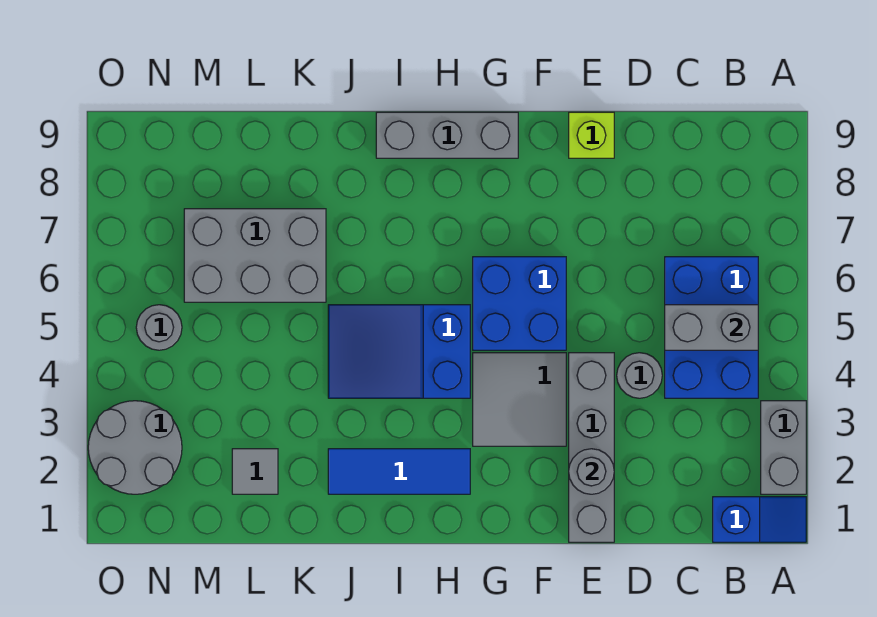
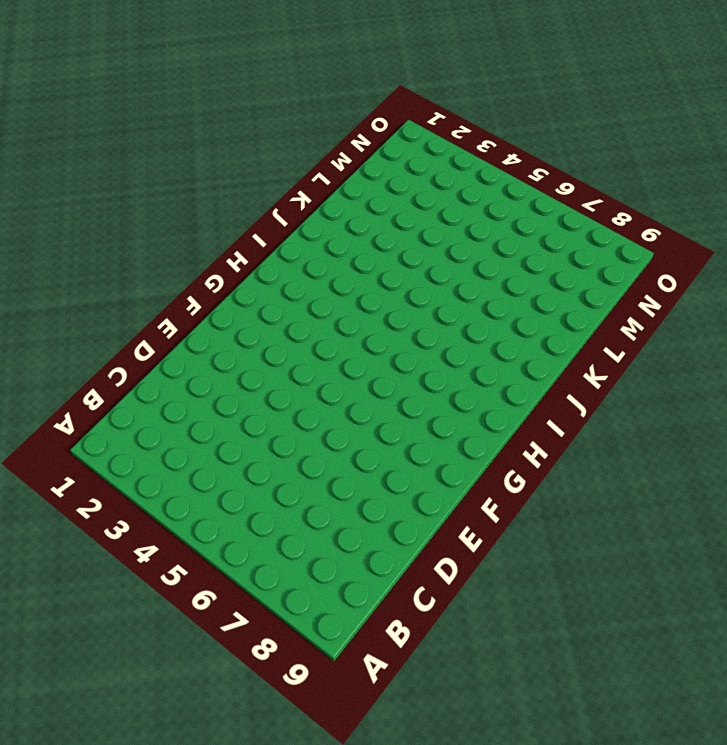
none -> blue 1x2 slope [713,497,806,542]
none -> grey 1x2 brick [761,401,806,494]
none -> blue 2x3 brick [665,257,758,398]

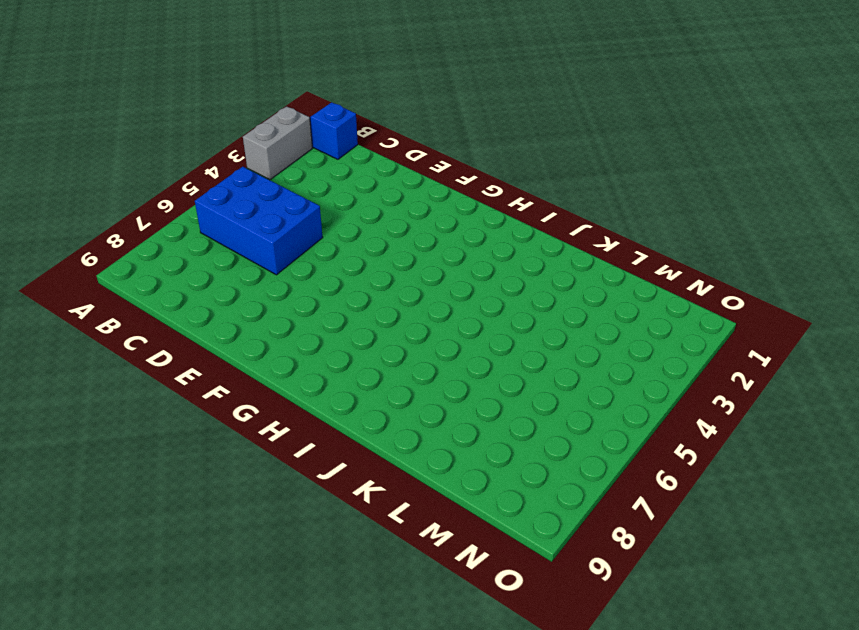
blue 2x3 brick [195,167,323,275] -> blue 2x3 brick turned to [665,257,758,398]
none -> grey 1x1 round brick [617,353,662,398]
none -> grey 1x4 brick [569,353,614,542]
none -> lime 1x1 brick [569,112,614,158]

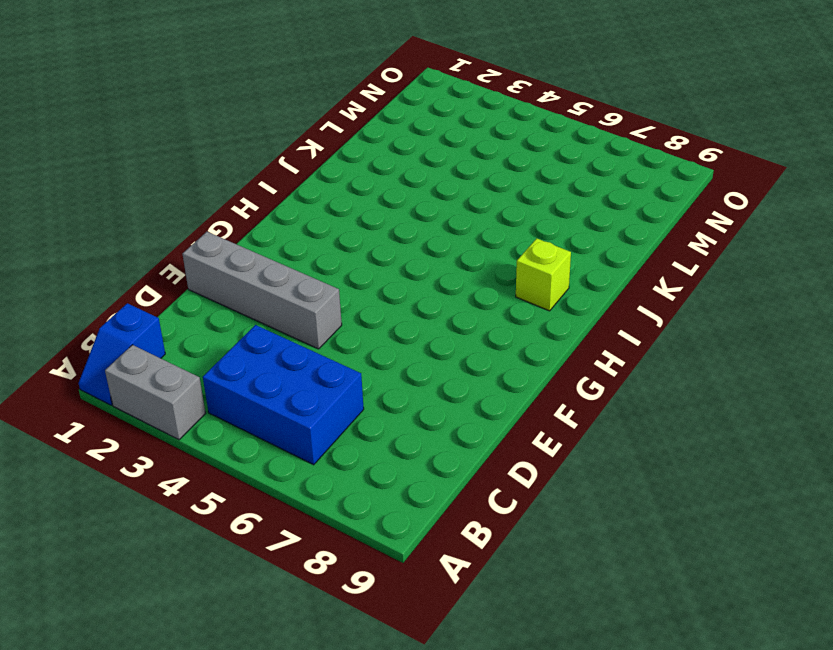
lime 1x1 brick [516,238,571,311] -> lime 1x1 brick moved to [569,112,614,158]
none -> grey 1x1 round brick [617,353,662,398]
none -> grey 2x2 tile [473,353,566,446]
none -> blue 2x2 brick [473,257,566,350]

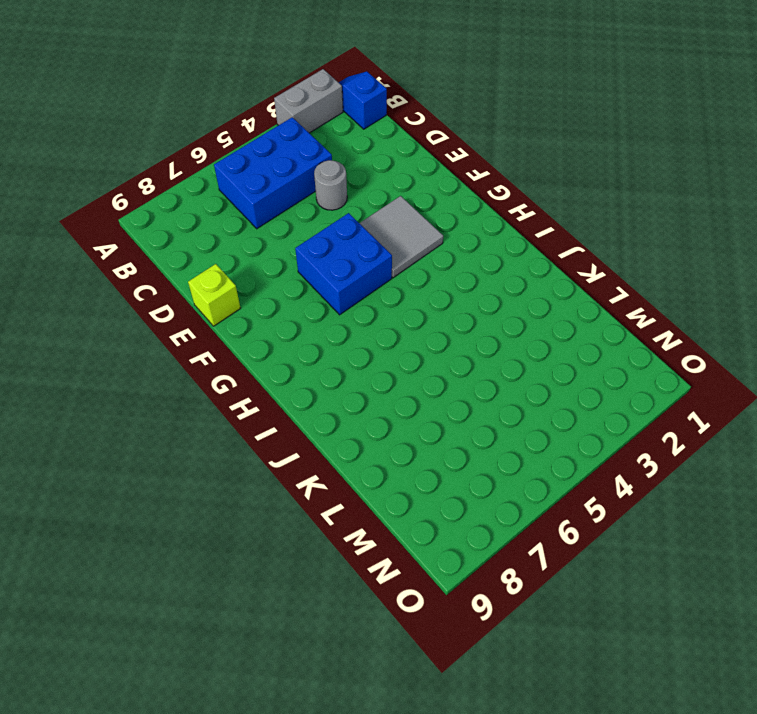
none -> grey 1x4 brick [569,353,614,542]
none -> grey 1x3 brick [376,112,518,158]
none -> blue 1x3 tile [328,449,470,494]

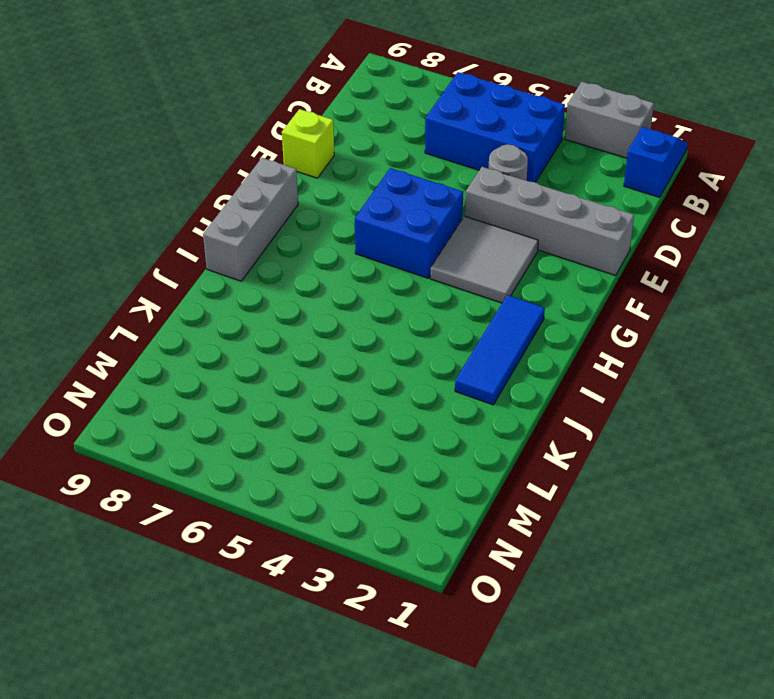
none -> blue 2x3 slope [328,305,470,398]
none -> grey 2x3 brick [184,209,326,302]
none -> grey 1x1 tile [232,449,278,494]

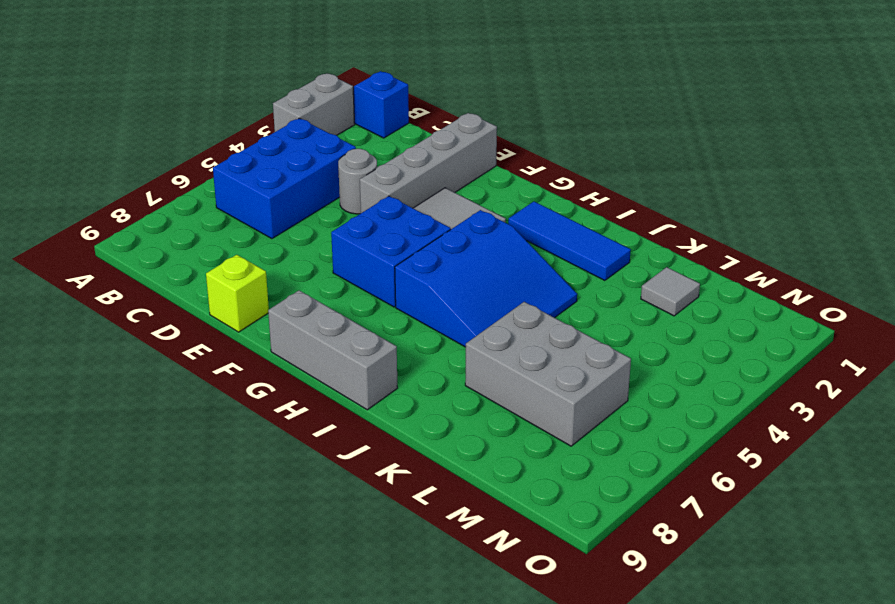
blue 3x3 slope [395,210,577,347] -> blue 2x3 slope [328,305,470,398]
none -> grey 2x2 round brick [88,401,182,494]
none -> grey 1x1 round brick [136,305,182,350]
none -> grey 1x2 brick [665,305,758,350]

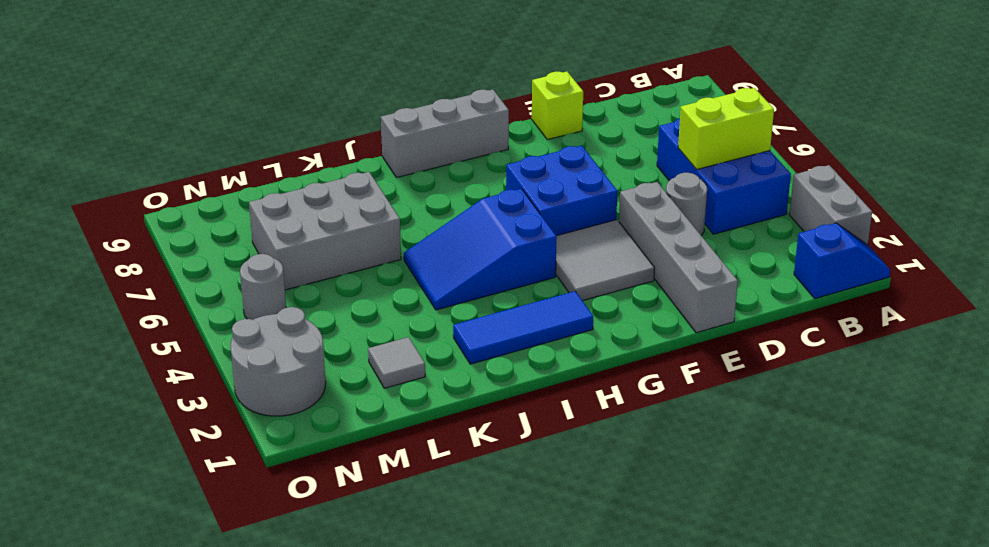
lime 1x2 brick [678,88,774,169] -> grey 1x2 brick [665,305,758,350]
none -> grey 1x1 round brick [569,449,614,494]

